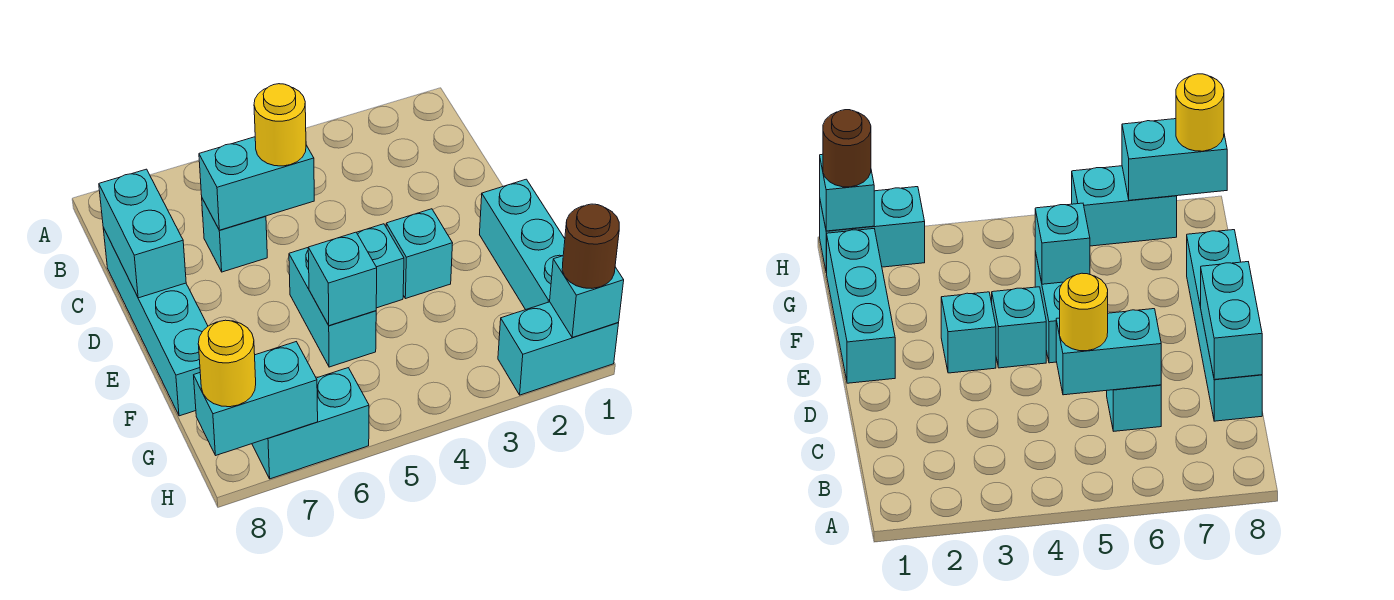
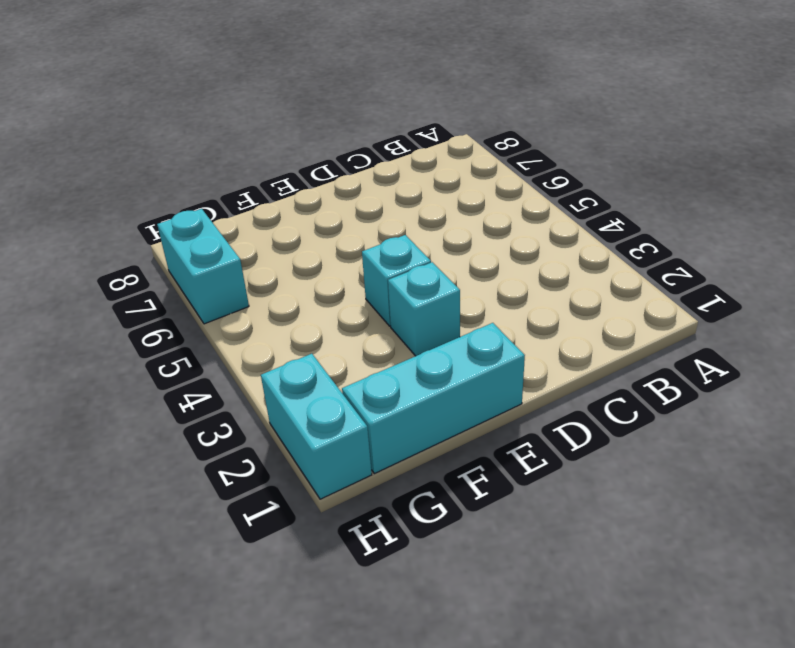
none -> cyan 1x1 brick [202,199,267,272]
none -> cyan 1x4 brick [103,228,208,416]
none -> cyan 1x2 brick [289,248,376,367]

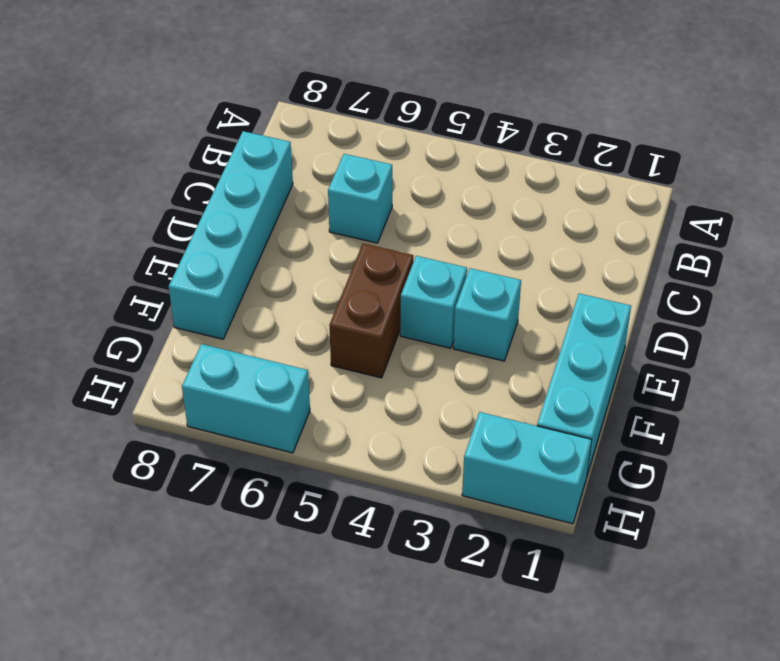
brown 1x2 brick [329,244,413,378] -> cyan 1x2 brick [289,248,376,367]
none -> cyan 1x2 brick [199,137,314,230]
none -> cyan 1x2 brick [99,169,186,298]
none -> cyan 1x1 brick [308,232,377,326]

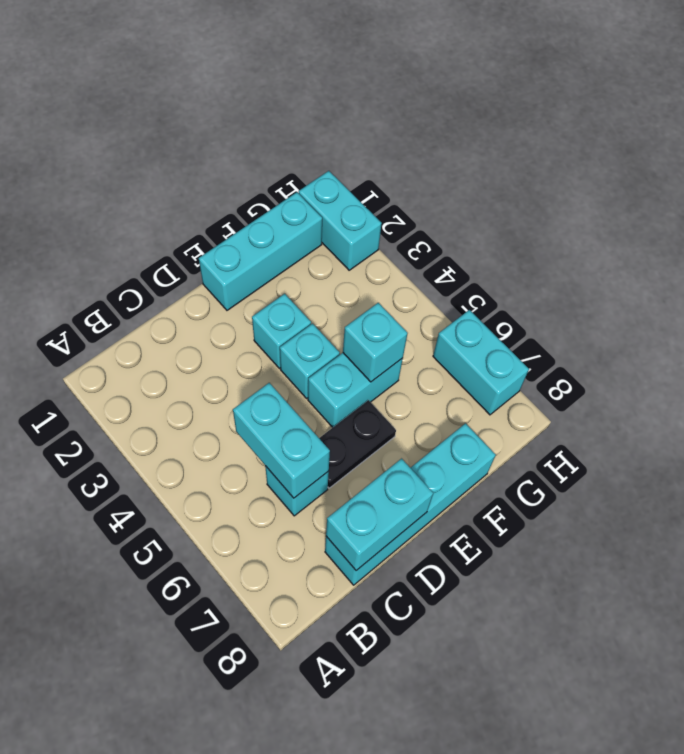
black 1x2 plate [319,400,396,488] -> none
none -> cyan 1x1 brick [550,256,624,337]
none -> cyan 1x2 brick [194,342,318,455]
none -> yellow 1x1 round brick [254,84,306,166]

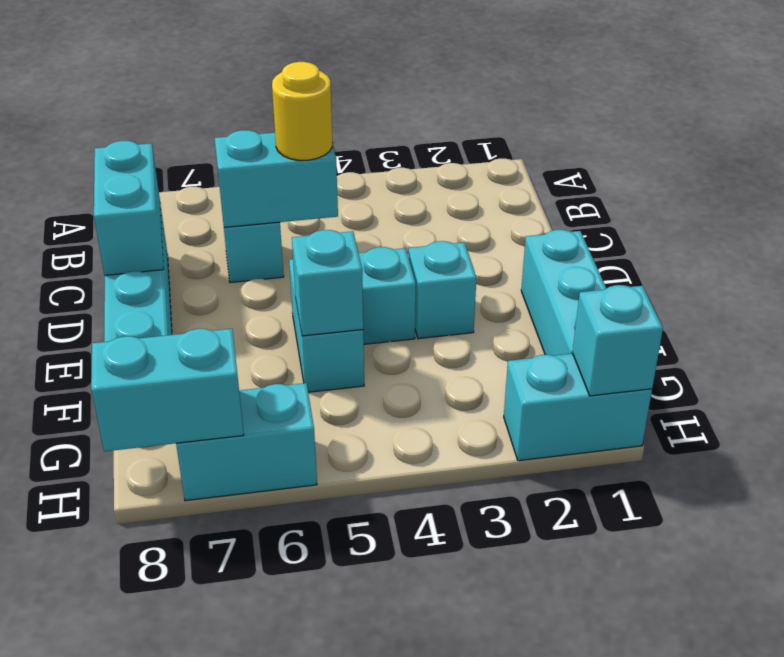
none -> brown 1x1 round brick [562,204,619,288]
none -> yellow 1x1 round brick [198,320,256,407]

